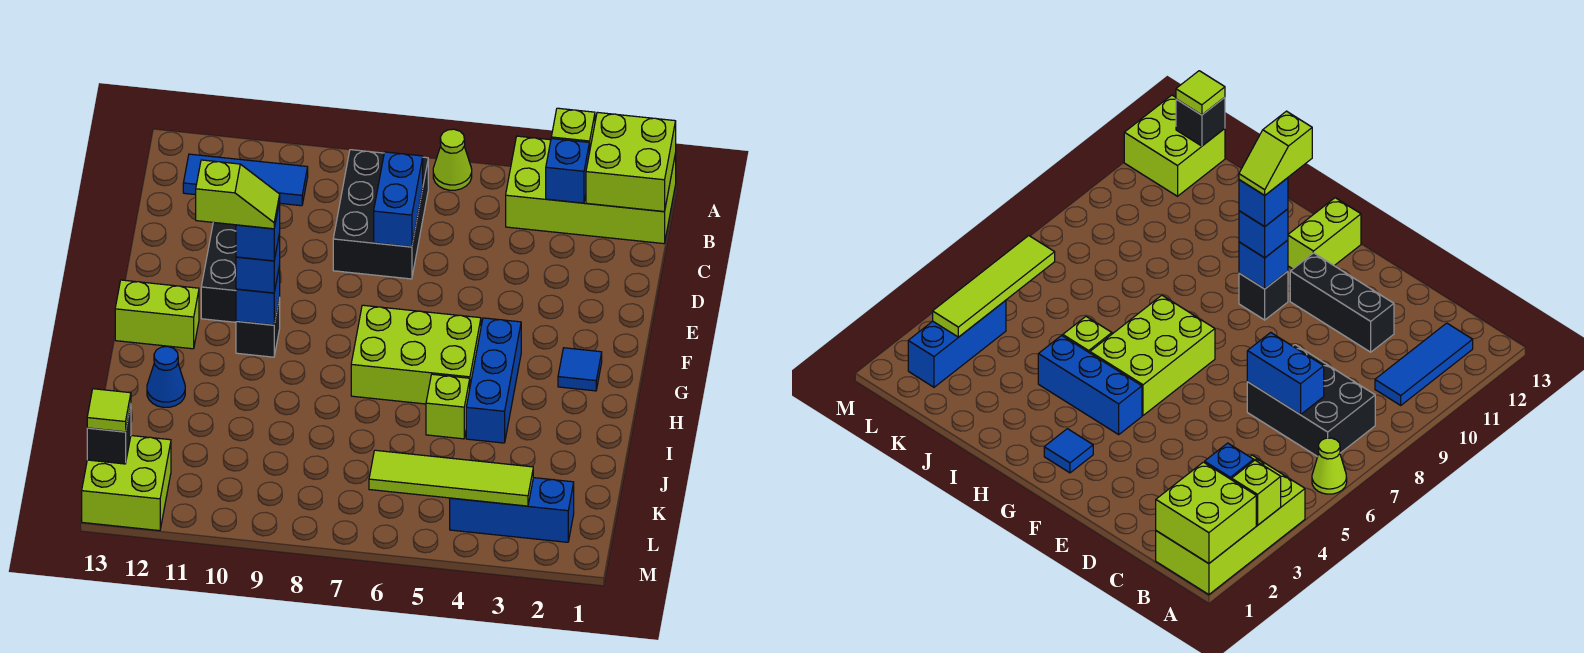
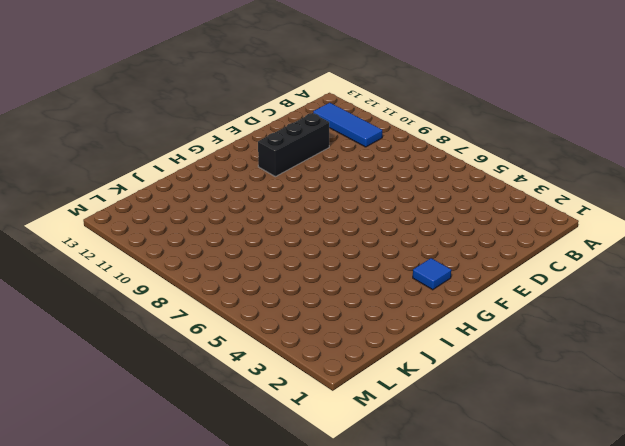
none -> lime 2x4 brick [506,136,676,244]
none -> lime 1x1 cone [433,129,472,190]
none -> black 2x3 brick [333,150,428,279]

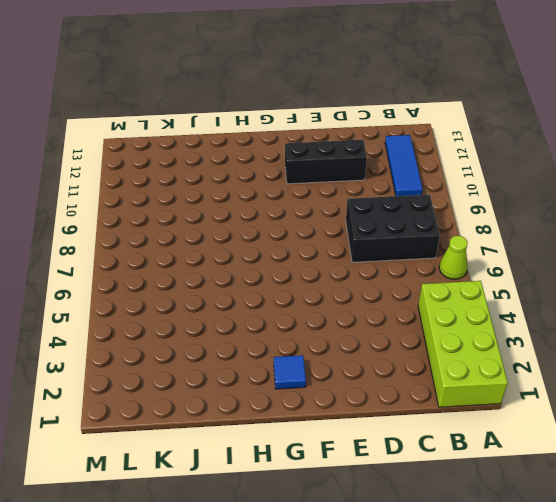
none -> blue 1x3 brick [466,318,521,443]
none -> lime 2x3 brick [351,305,481,404]
none -> black 1x1 brick [236,298,280,357]

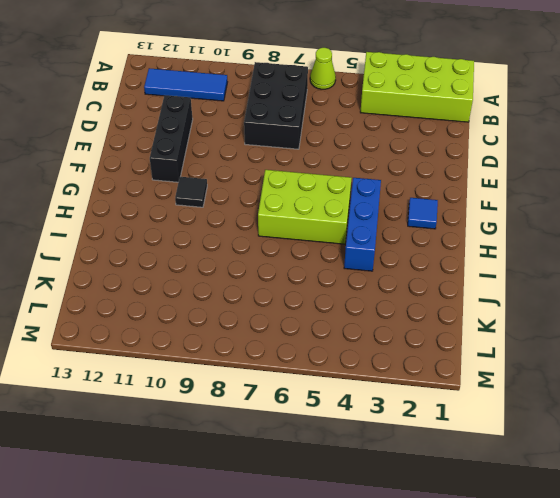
black 1x1 tile [175,177,207,207] -> black 1x1 brick [236,298,280,357]
none -> lime 1x2 brick [115,280,199,349]
none -> lime 1x1 brick [426,374,470,439]
none -> blue 1x1 cone [147,346,185,407]

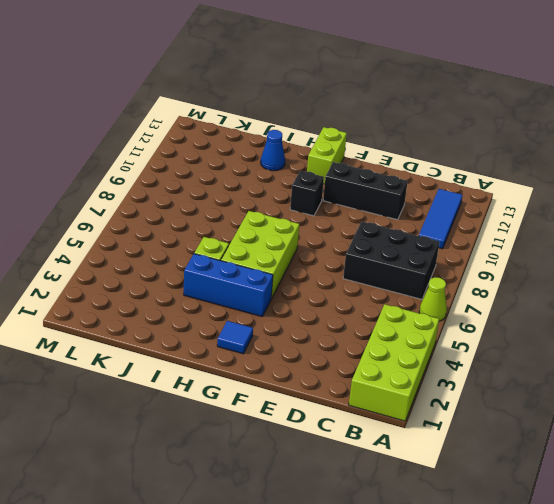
none -> blue 1x3 brick [450,478,574,542]
none -> lime 2x2 brick [82,436,171,531]
none -> lime 2x2 brick [586,112,676,212]

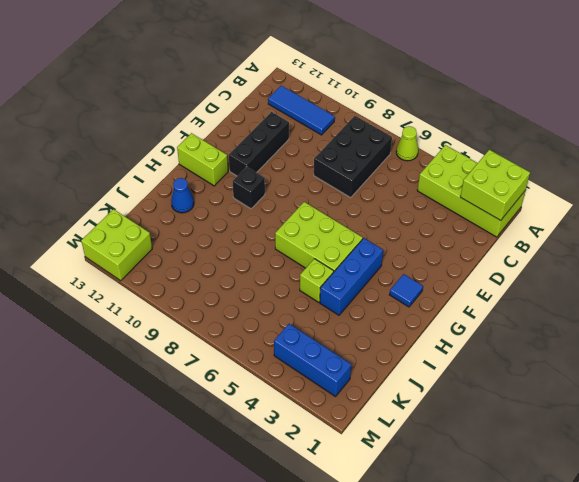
none -> lime 1x1 brick [551,108,595,153]
none -> blue 1x1 brick [546,139,589,203]
none -> blue 1x2 brick [374,152,423,247]

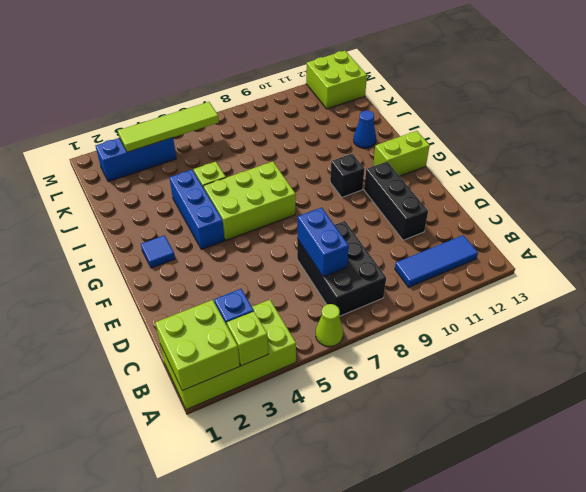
none -> blue 1x1 brick [236,266,280,325]
none -> black 1x1 brick [87,405,131,464]
none -> blue 1x1 brick [236,234,280,293]

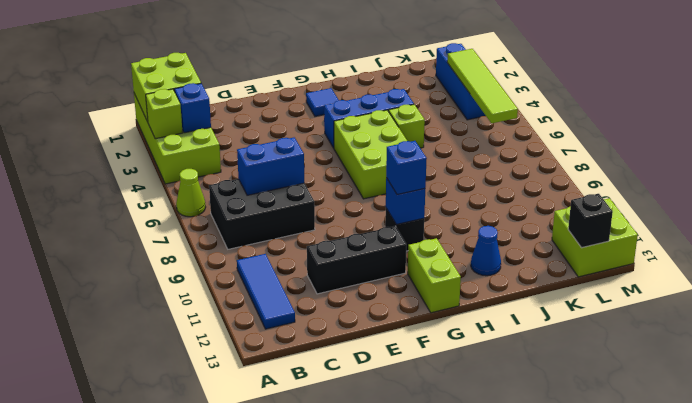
none -> lime 1x1 tile [87,389,131,432]
none -> blue 1x1 brick [236,201,280,261]
none -> lime 1x2 slope [196,160,280,229]

